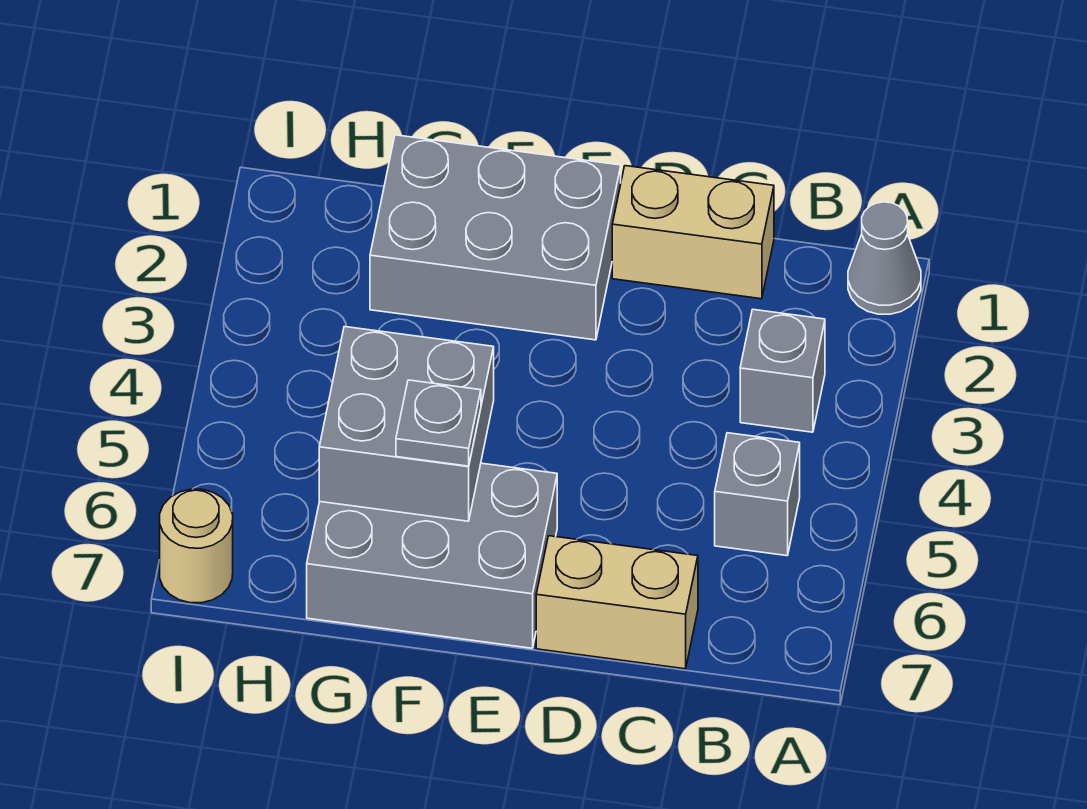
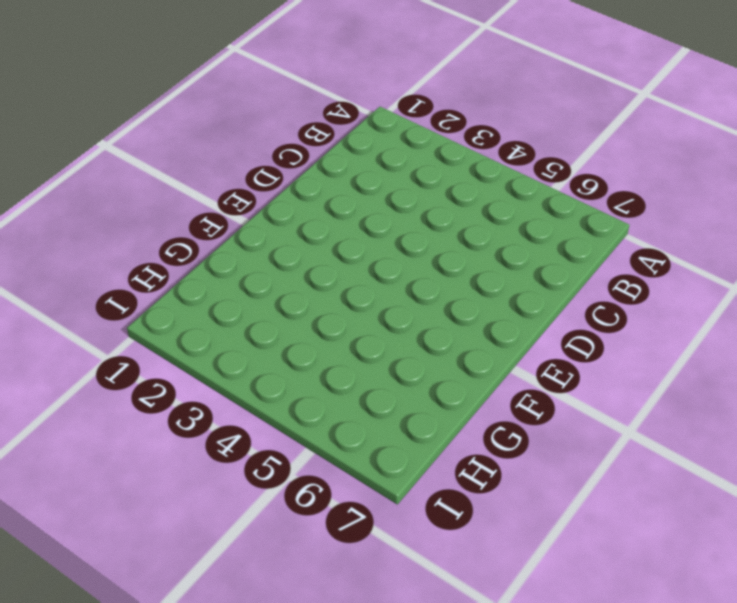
none -> grey 1x1 cone [848,202,921,314]
none -> grey 1x1 brick [740,309,825,432]

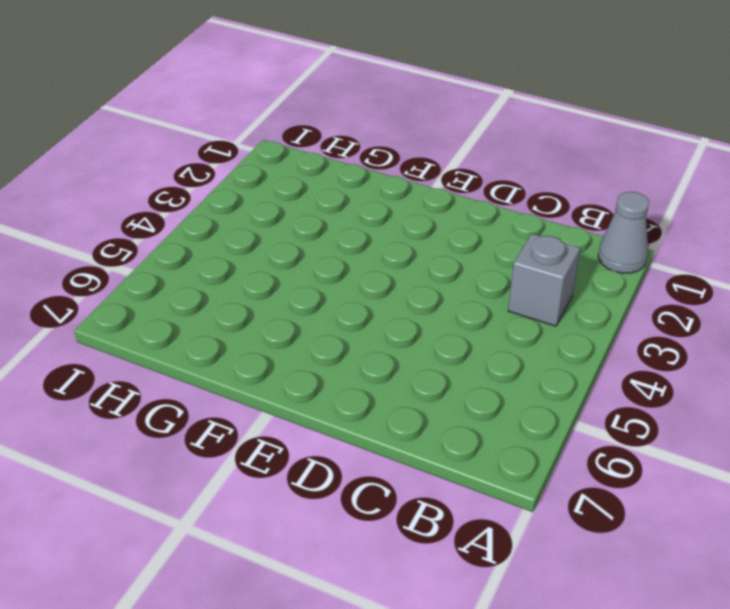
none -> grey 1x1 brick [715,433,800,556]
none -> tan 1x2 brick [612,166,774,299]

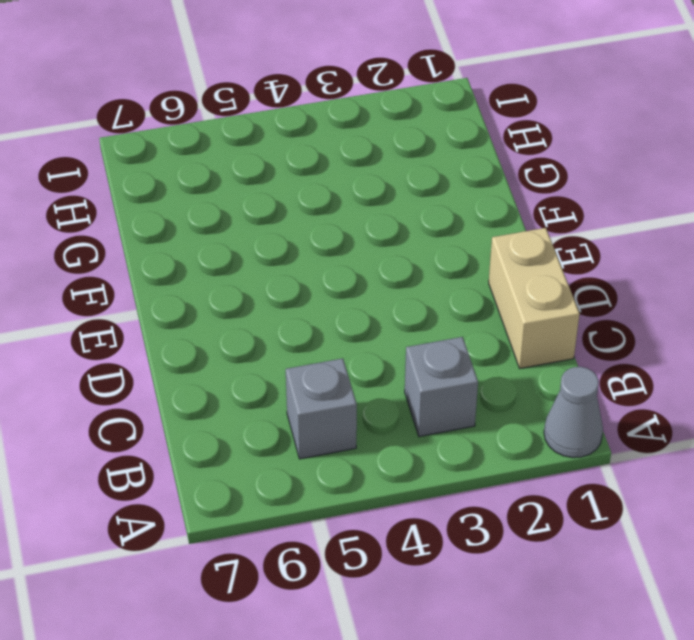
none -> tan 1x2 brick [536,536,698,669]
none -> grey 2x3 brick [370,135,621,340]

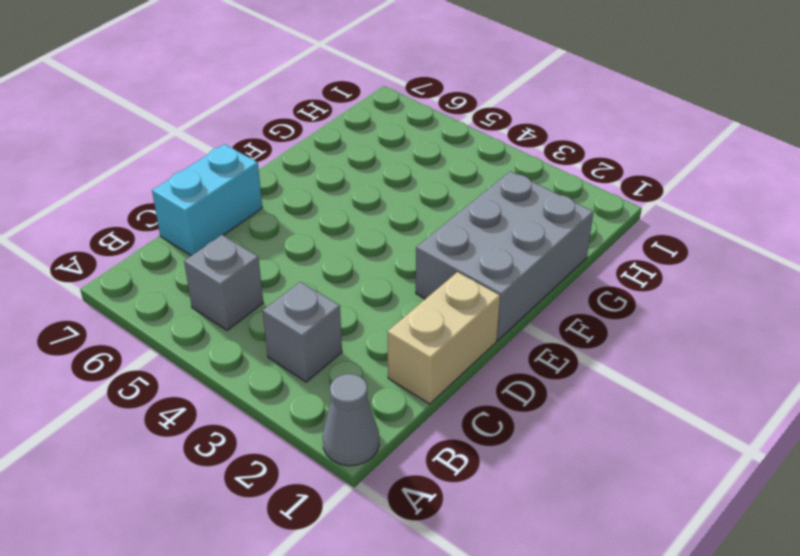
cyan 1x2 brick [152,144,262,256] -> tan 1x2 brick [536,536,698,669]
none -> grey 2x3 brick [307,463,557,648]
none -> tan 1x1 round brick [160,489,233,603]

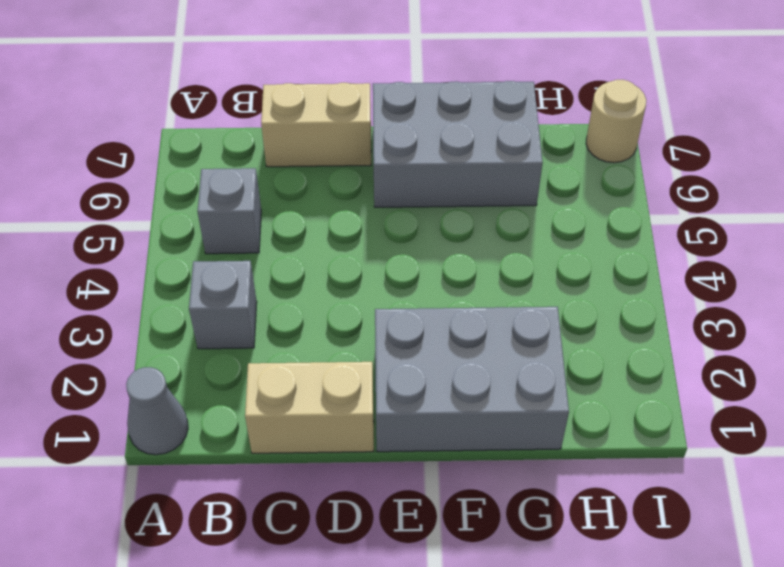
none -> grey 2x2 brick [319,327,494,521]
none -> grey 1x1 plate [396,380,481,466]

